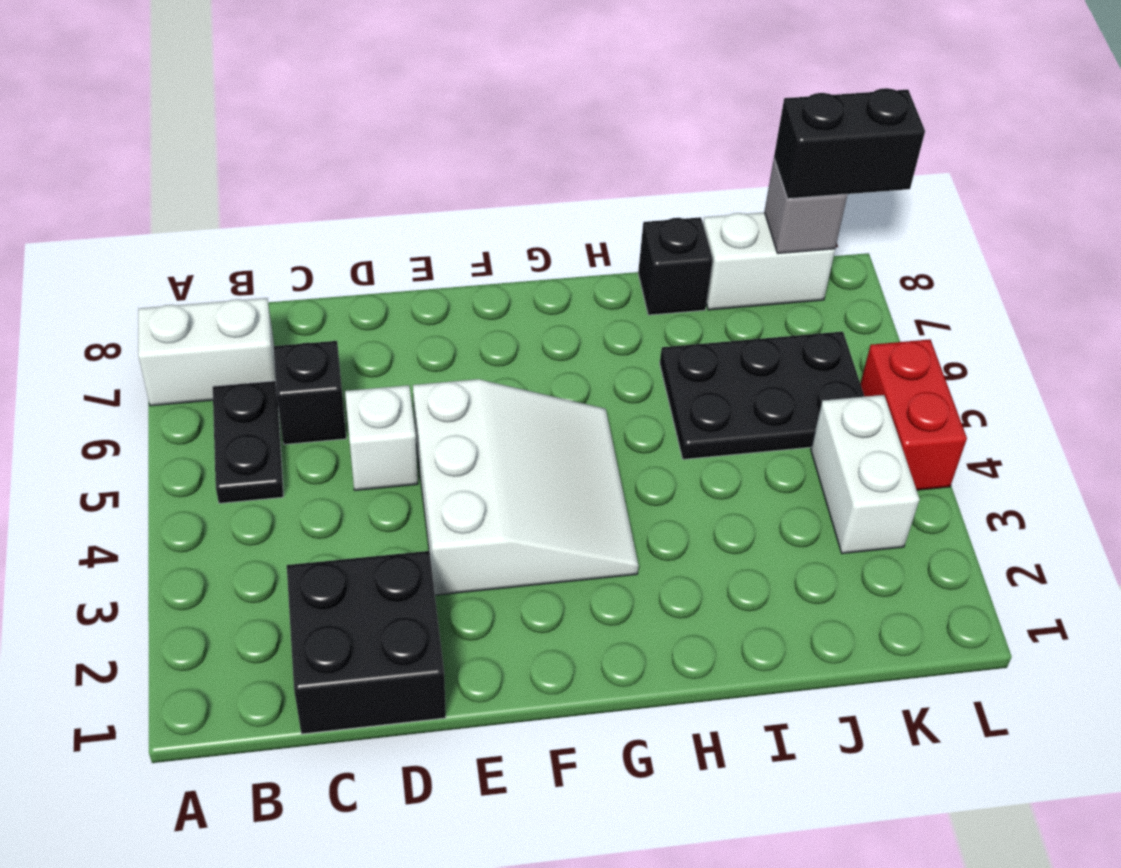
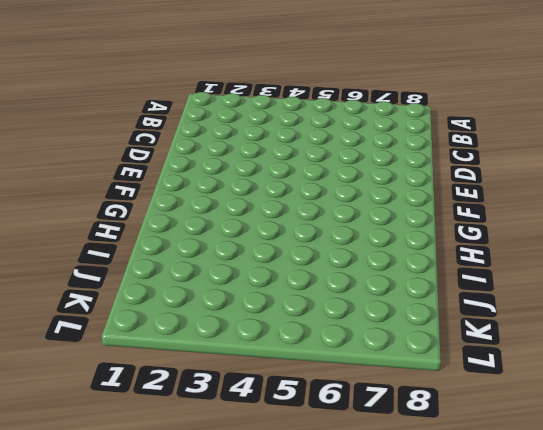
none -> white 1x2 brick [138,298,276,406]
none -> black 1x2 plate [213,381,283,503]
none -> black 2x2 brick [287,551,446,734]

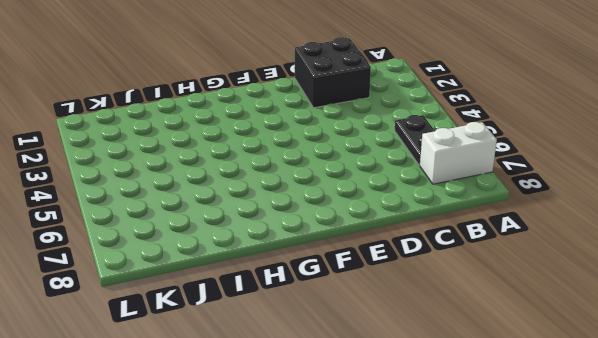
none -> black 1x1 brick [274,341,346,444]
none -> white 1x1 brick [345,385,418,490]
none -> white 3x3 slope [413,379,639,595]

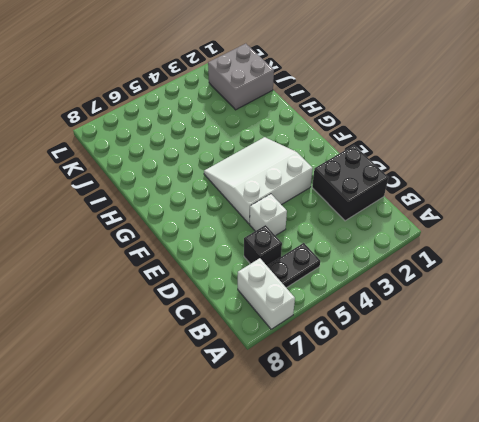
grey 2x2 brick [208,44,274,110] -> none
none -> black 2x3 plate [660,332,864,459]
none -> black 1x1 brick [638,217,713,315]
none -> white 1x2 brick [703,212,835,310]

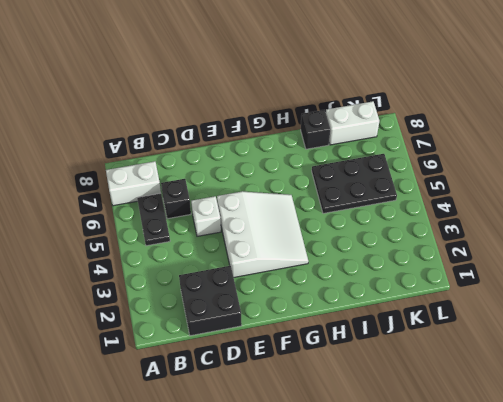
none -> white 1x2 brick [811,395,920,554]
none -> red 1x2 brick [860,339,967,490]
none -> grey 1x1 brick [764,159,847,254]

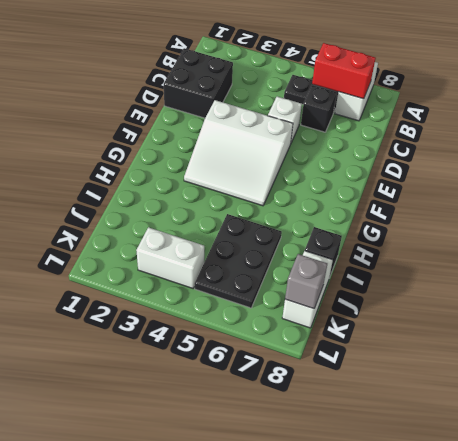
red 1x2 brick [312,43,376,99] -> red 1x2 brick moved to [860,339,967,490]
none -> black 1x2 brick [774,88,925,199]

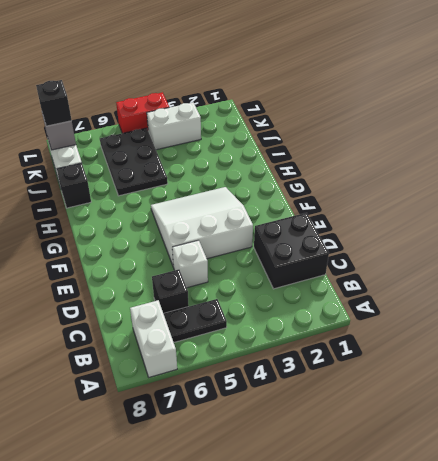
black 1x1 brick [36,80,72,126] -> black 1x2 brick [774,88,925,199]

